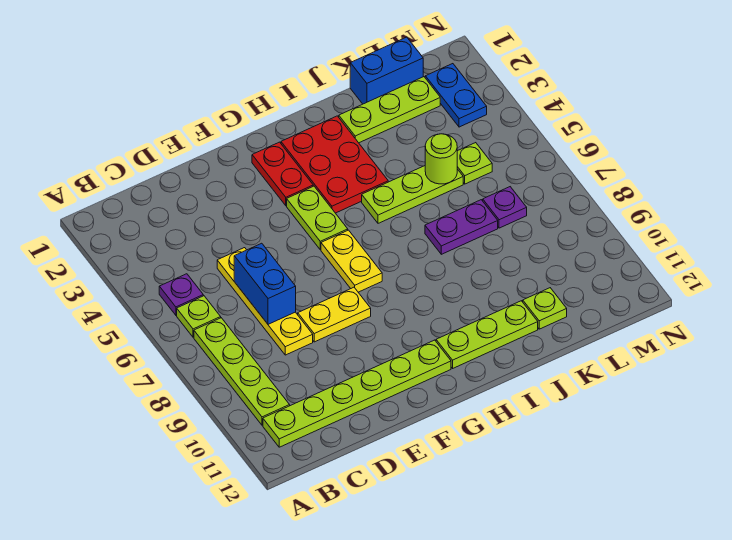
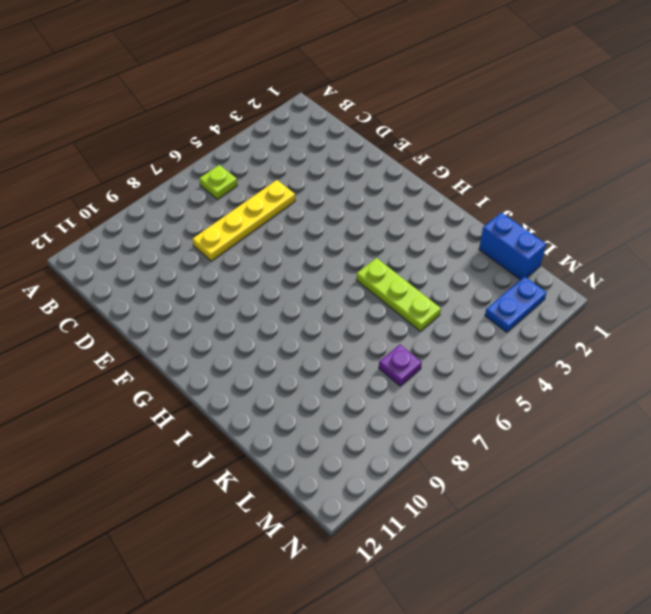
none -> purple 1x1 plate [159,274,203,315]
none -> lime 1x4 plate [194,318,290,425]
none -> lime 1x6 plate [263,340,451,447]

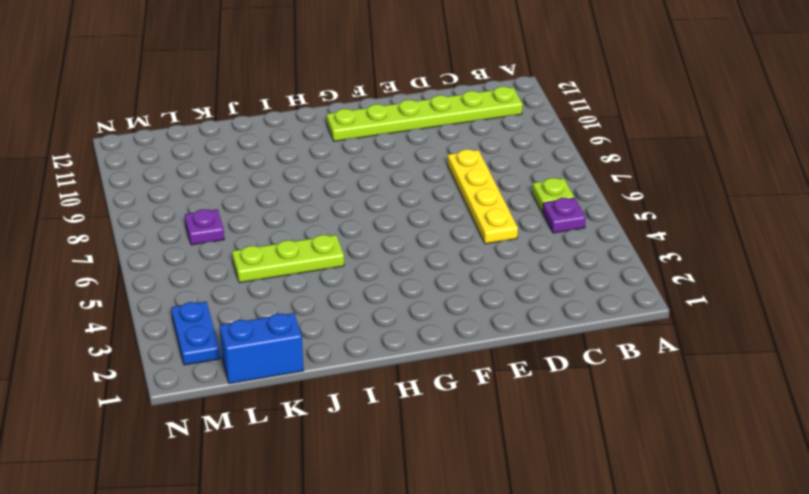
none -> lime 1x4 plate [194,318,290,425]
none -> yellow 1x2 plate [298,287,371,342]
none -> red 1x2 plate [252,142,313,206]

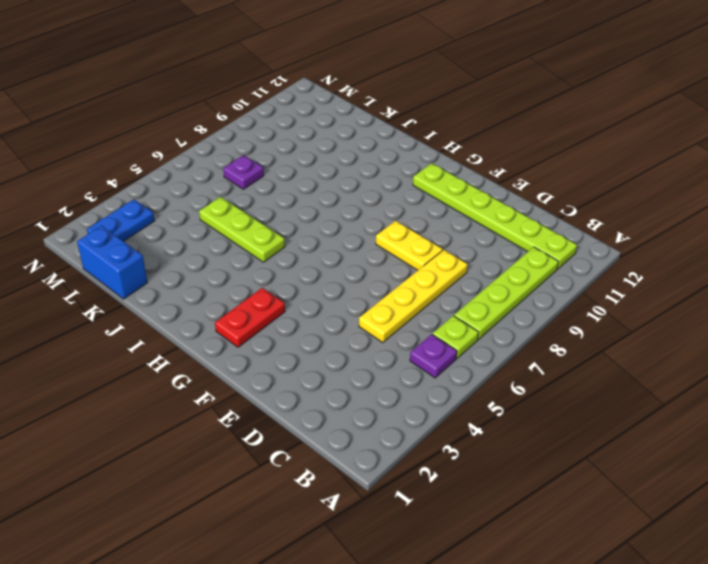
none -> lime 1x2 plate [287,186,348,250]
none -> yellow 1x2 plate [321,230,382,292]
none -> red 2x3 plate [281,116,388,213]

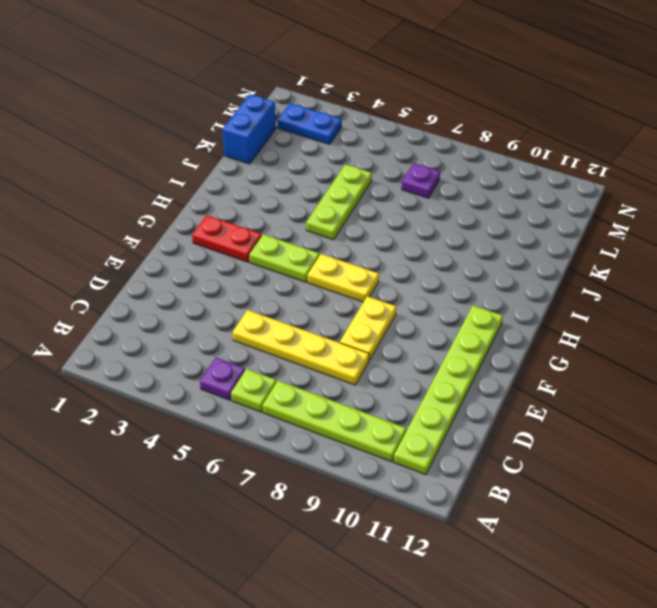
none -> red 2x3 plate [281,116,388,213]
none -> lime 1x3 plate [436,301,538,368]
none -> lime 1x3 plate [339,77,440,143]

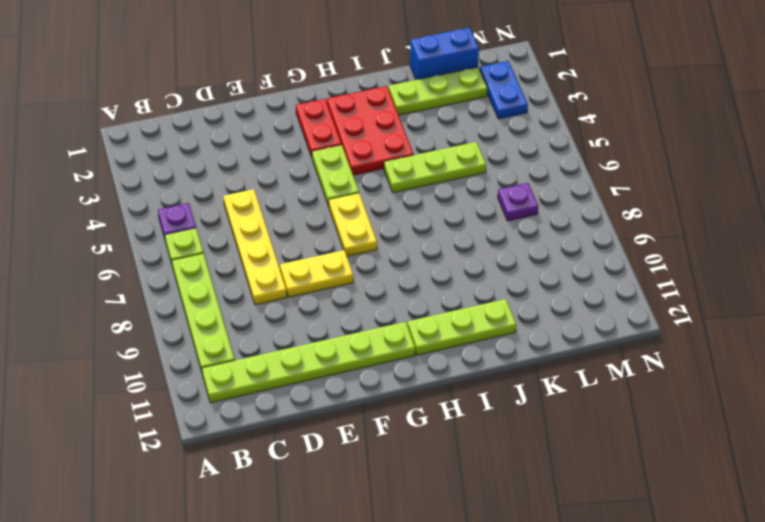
none -> purple 1x2 plate [425,200,498,254]
none -> lime 1x1 plate [523,288,567,329]
none -> lime 1x1 plate [457,143,492,184]

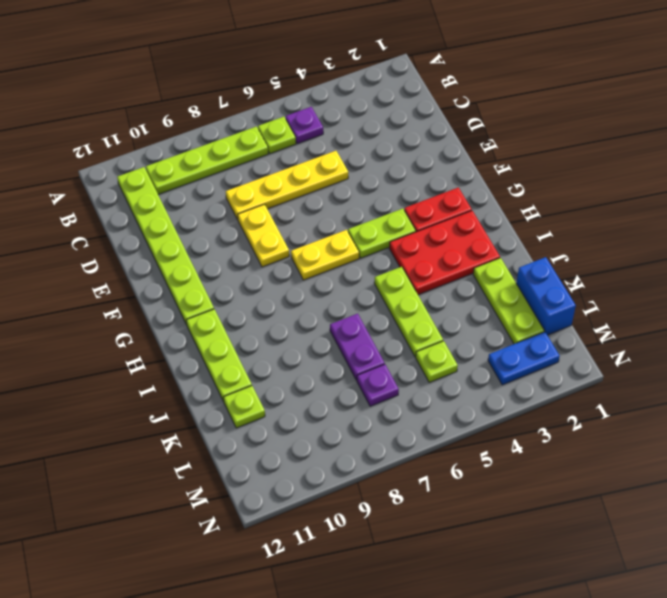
none -> blue 1x2 brick [234,243,296,324]
none -> lime 1x1 round brick [425,134,457,184]

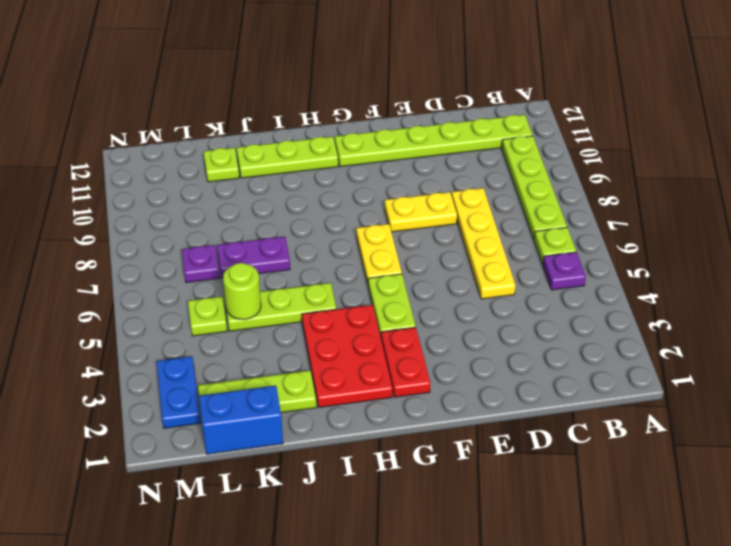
none -> blue 1x2 brick [234,243,296,324]

